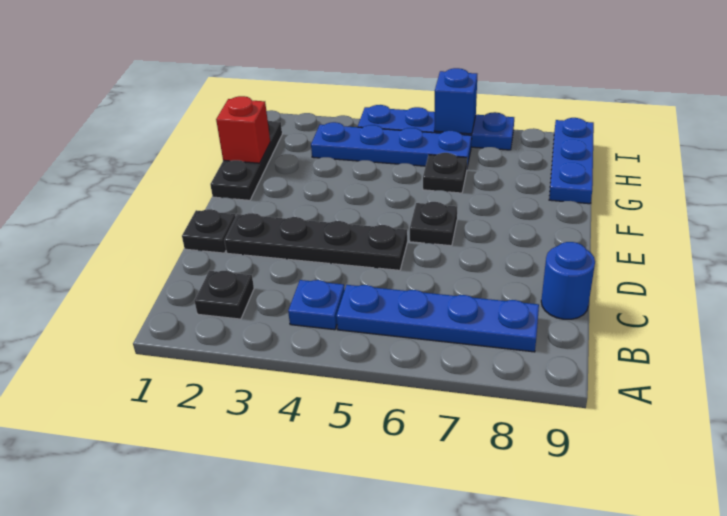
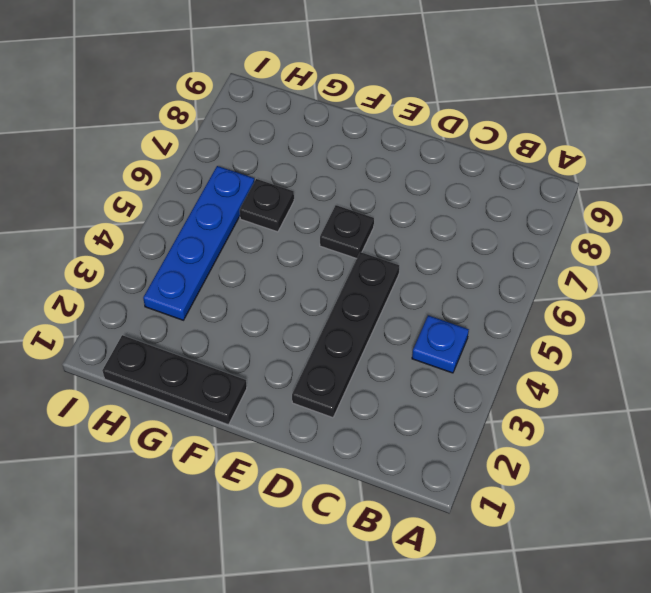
none -> black 1x1 plate [195,271,254,319]
none -> blue 1x4 plate [336,285,539,352]
none -> blue 1x1 round brick [541,242,595,319]

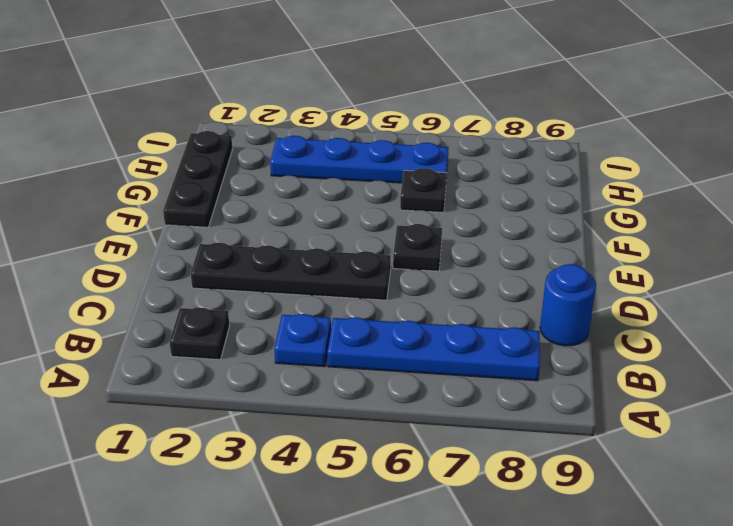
none -> black 1x1 plate [182,209,236,253]
none -> blue 1x3 plate [549,118,594,204]
none -> blue 1x4 plate [358,105,514,150]

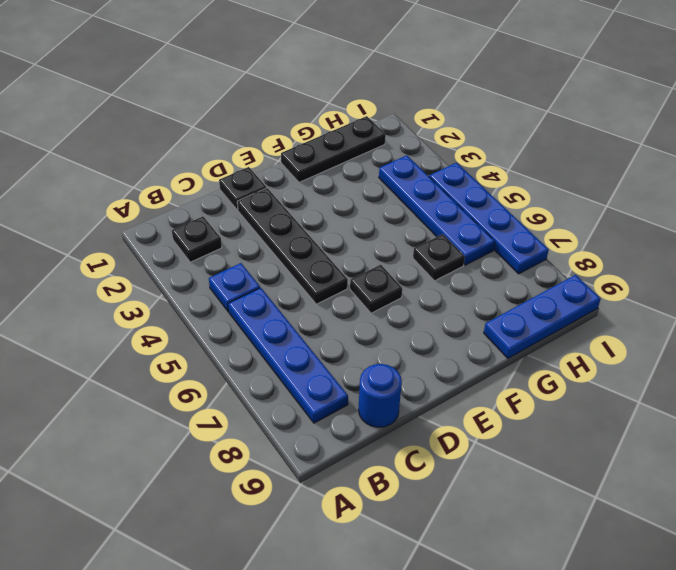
none -> red 1x1 brick [216,96,270,163]
none -> blue 1x1 brick [434,68,477,134]

